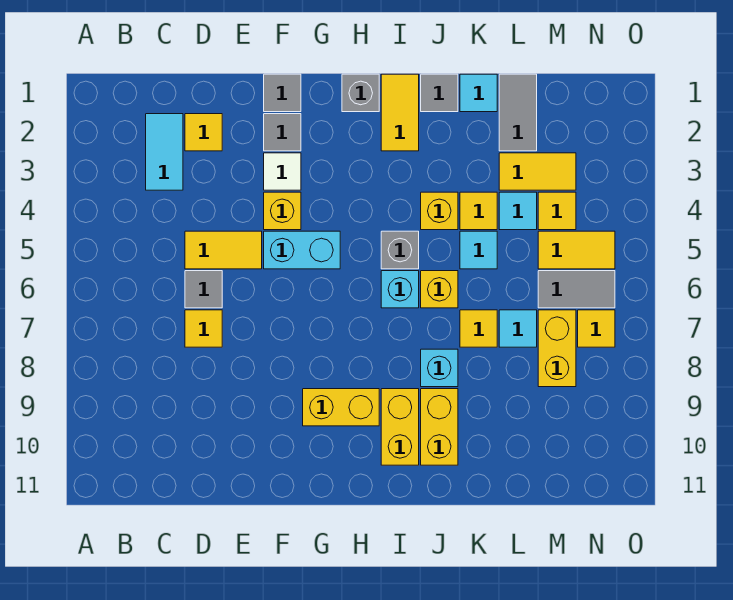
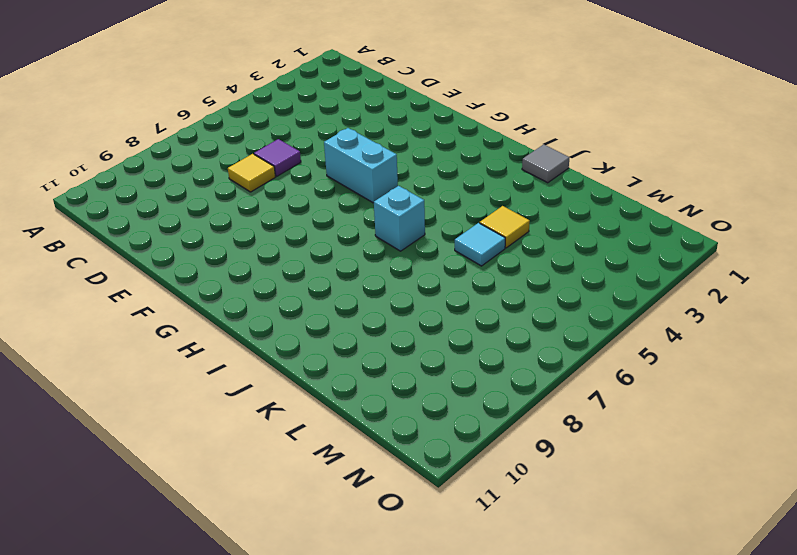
purple 1x1 tile [254,139,301,176] -> grey 1x1 tile [185,271,222,308]
none -> cyan 1x2 tile [146,114,183,190]
none -> yellow 1x1 tile [185,114,222,151]
none -> yellow 1x2 tile [185,231,262,269]
none -> grey 1x1 tile [264,74,301,112]

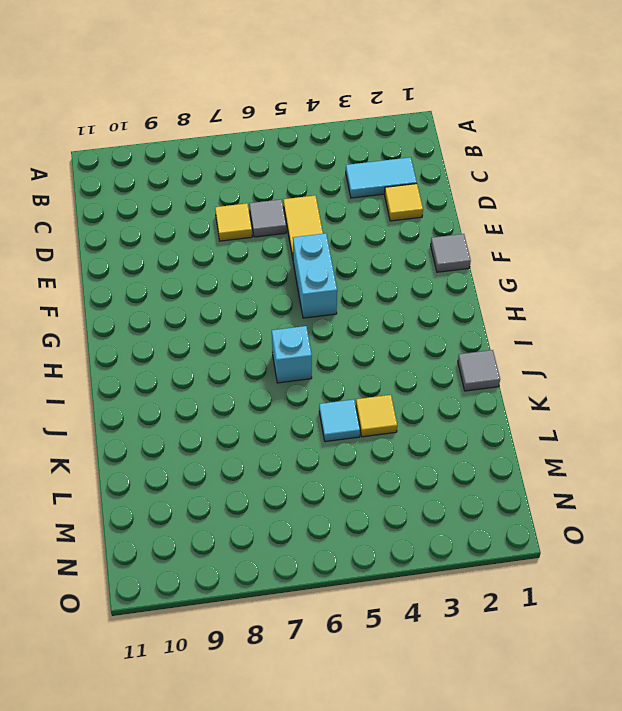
none -> grey 1x1 tile [264,114,301,151]
none -> white 1x1 tile [264,153,301,190]
none -> yellow 1x1 brick [264,192,301,230]
none -> yellow 1x2 brick [303,389,379,426]

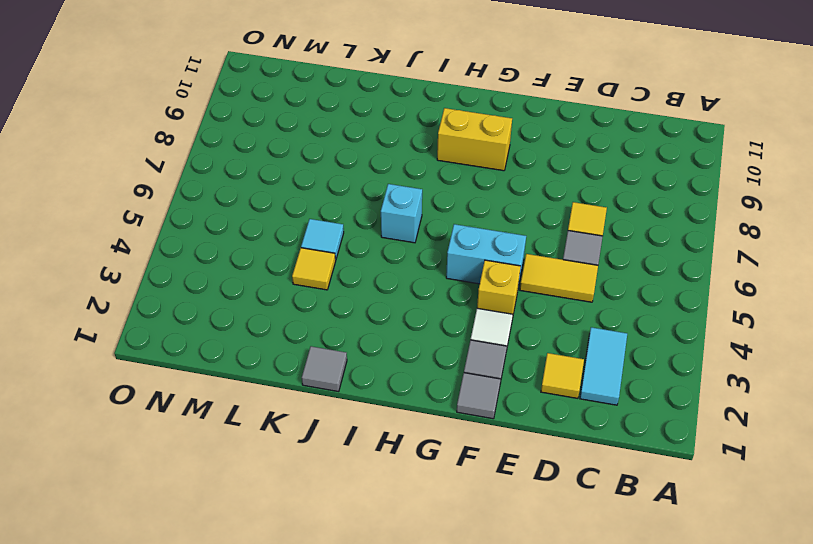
none -> grey 1x1 brick [342,74,379,112]
none -> yellow 1x2 tile [381,74,419,151]
none -> grey 1x1 brick [381,231,419,269]
none -> yellow 1x2 brick [381,389,419,465]

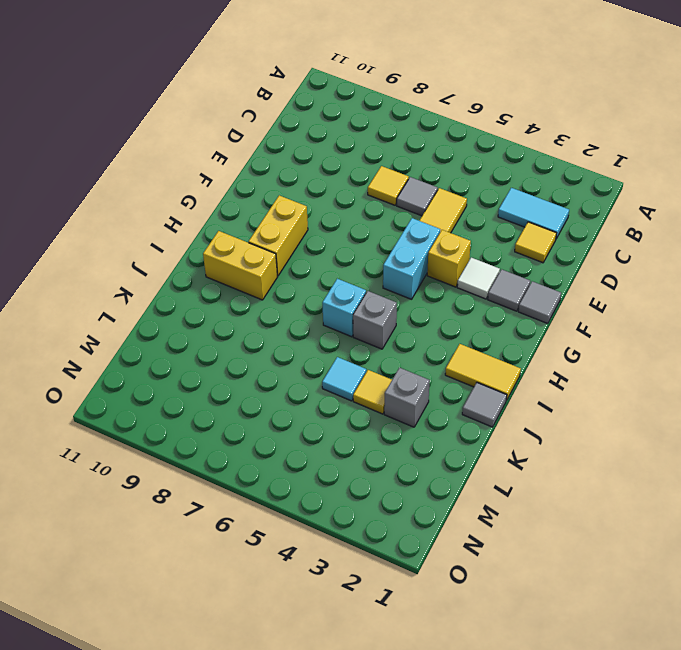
grey 1x1 brick [384,368,430,427] -> grey 1x1 brick moved to [342,74,379,112]
none -> yellow 1x1 brick [421,192,458,230]
none -> yellow 1x1 brick [421,271,458,308]
none -> cyan 1x1 brick [421,349,458,387]
none -> yellow 1x2 brick [421,389,458,465]

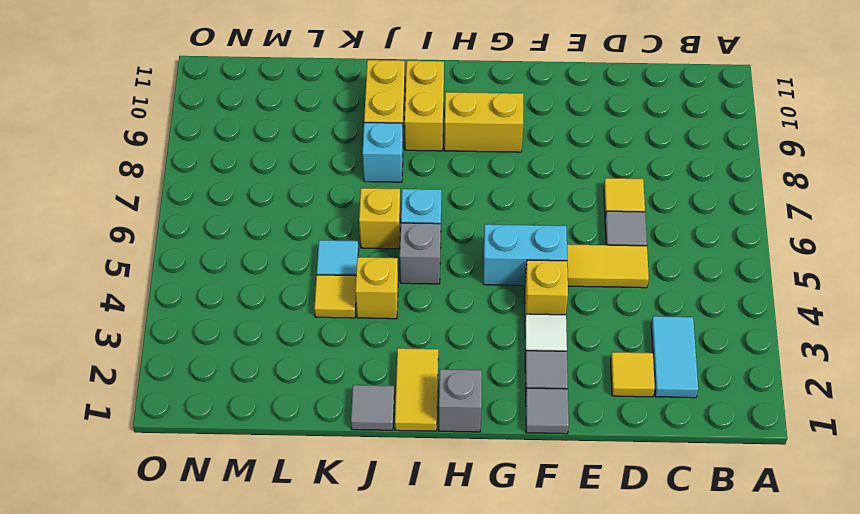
none -> cyan 1x1 tile [460,74,497,112]
none -> yellow 1x1 tile [460,310,497,347]
none -> grey 1x2 tile [499,74,537,151]
none -> yellow 1x2 tile [499,153,576,190]

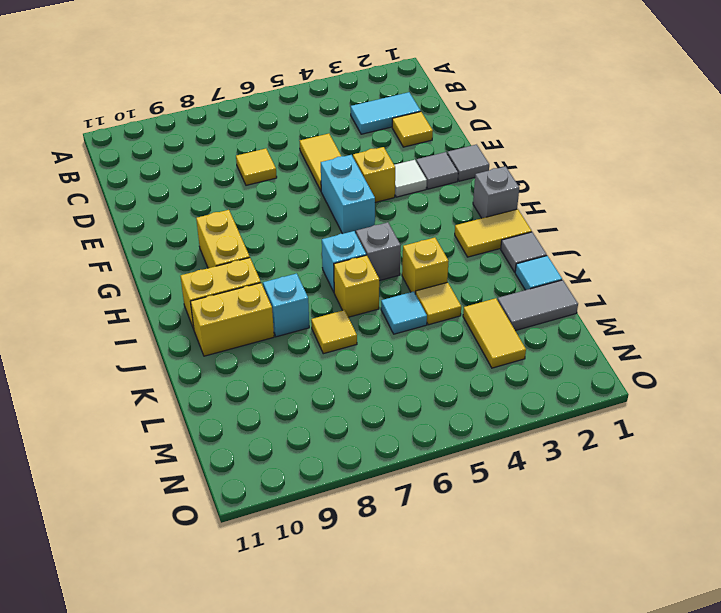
none -> grey 1x1 tile [185,271,222,308]
none -> cyan 1x1 tile [499,192,537,230]
none -> cyan 1x1 tile [499,310,537,347]
none -> yellow 1x1 tile [538,192,576,230]

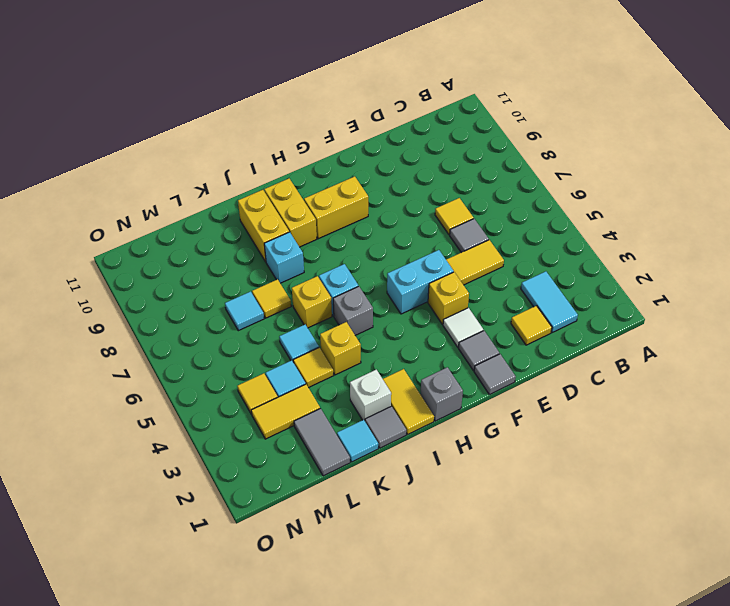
white 1x1 brick [350,370,391,421] -> none
none -> yellow 1x2 tile [538,231,615,269]
none -> grey 1x2 tile [538,271,615,308]
none -> yellow 1x2 brick [538,310,576,387]
none -> yellow 1x1 tile [578,310,615,347]

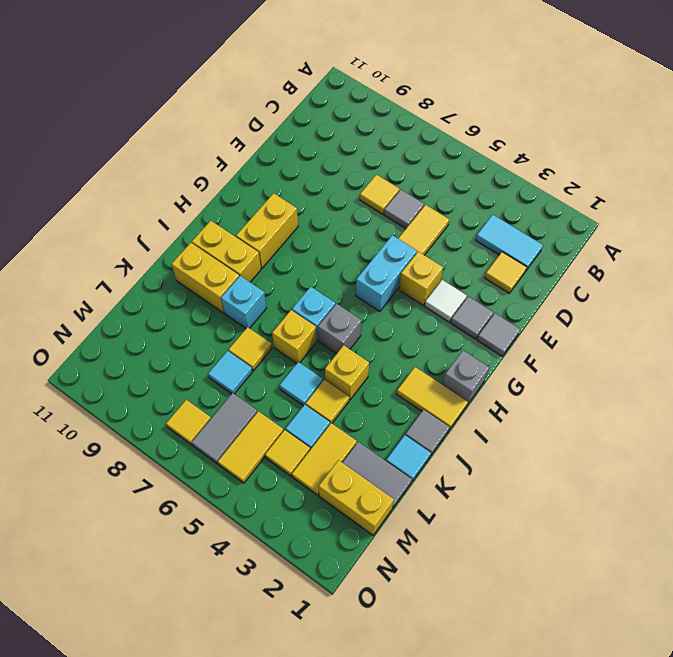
yellow 1x2 brick [319,460,394,535] -> yellow 1x2 brick moved to [538,310,576,387]

